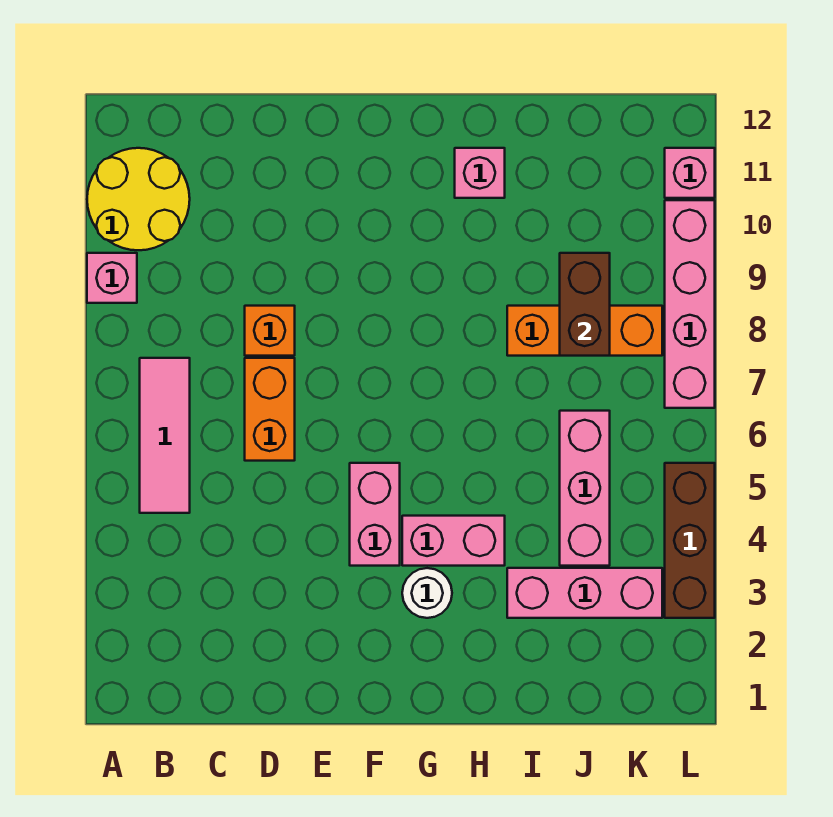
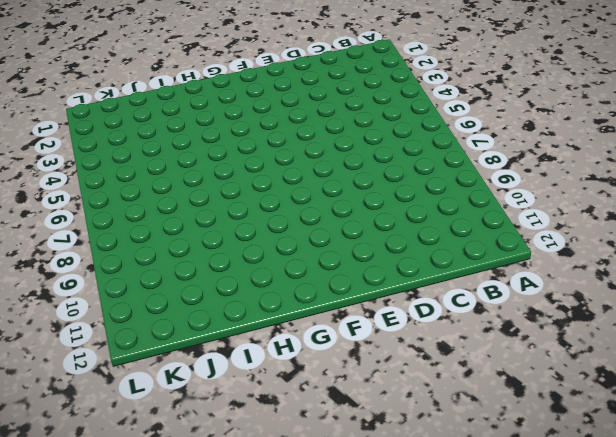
none -> pink 1x1 brick [87,253,137,303]
none -> yellow 2x2 round brick [87,148,190,250]
none -> pink 1x3 tile [140,358,190,513]

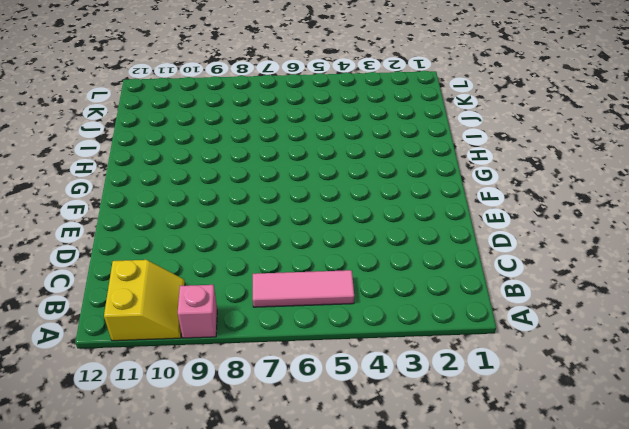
yellow 2x2 slope [104,260,185,341] -> yellow 2x2 round brick [87,148,190,250]
none -> orange 1x2 brick [245,358,295,461]
none -> orange 1x1 brick [245,306,295,356]
none -> pink 1x2 brick [350,463,400,566]

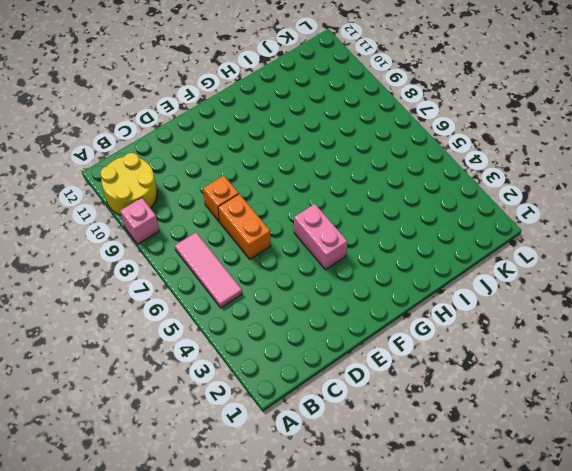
none -> white 1x1 round brick [402,568,452,618]
none -> pink 1x2 brick [402,516,505,566]
none -> pink 1x1 brick [455,148,505,198]

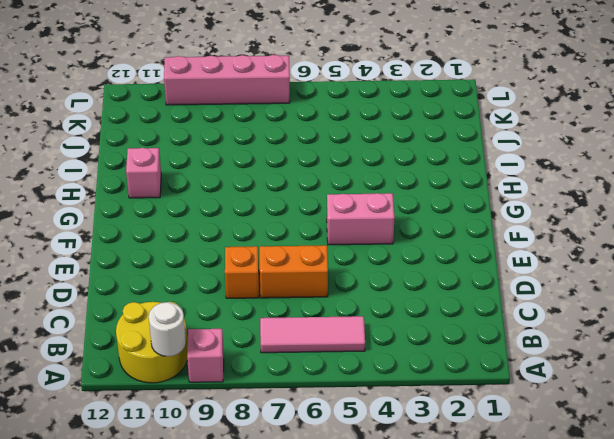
white 1x1 round brick [149,302,186,356] -> white 1x1 round brick moved to [402,568,452,618]
none -> pink 1x2 brick [402,516,505,566]
none -> pink 1x3 brick [507,568,662,618]
none -> orange 1x3 brick [507,306,662,356]

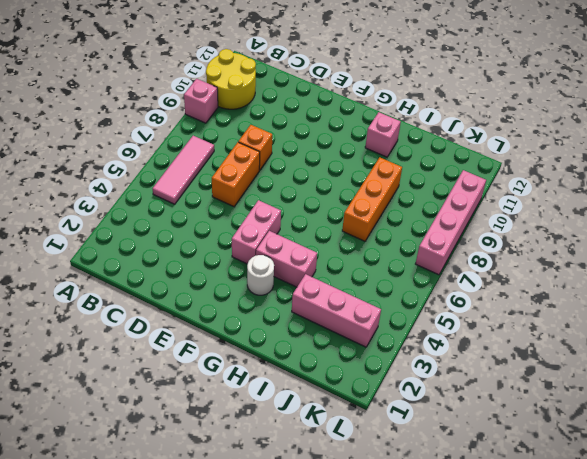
orange 1x3 brick [342,157,402,241] -> orange 1x3 brick turned to [507,306,662,356]
none -> pink 1x3 brick [560,411,610,566]
none -> brown 1x3 brick [665,463,715,618]
none -> pink 1x1 brick [665,148,715,198]

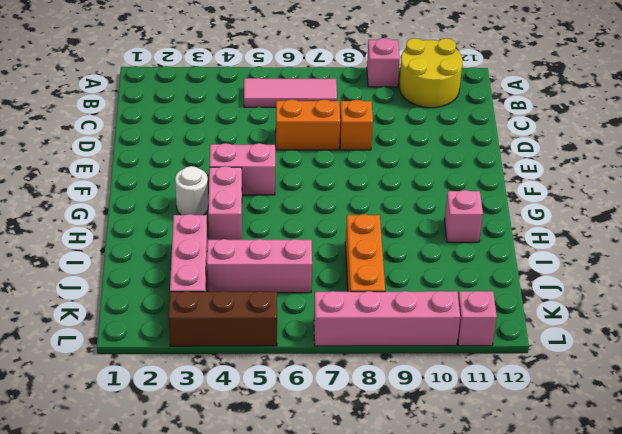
none -> brown 1x2 brick [560,253,610,356]

